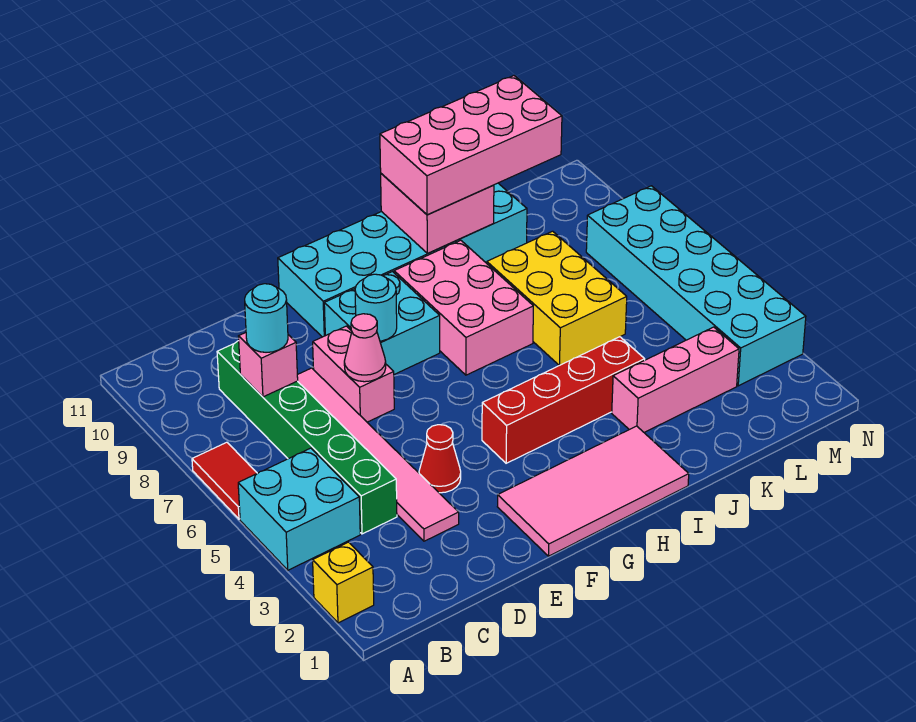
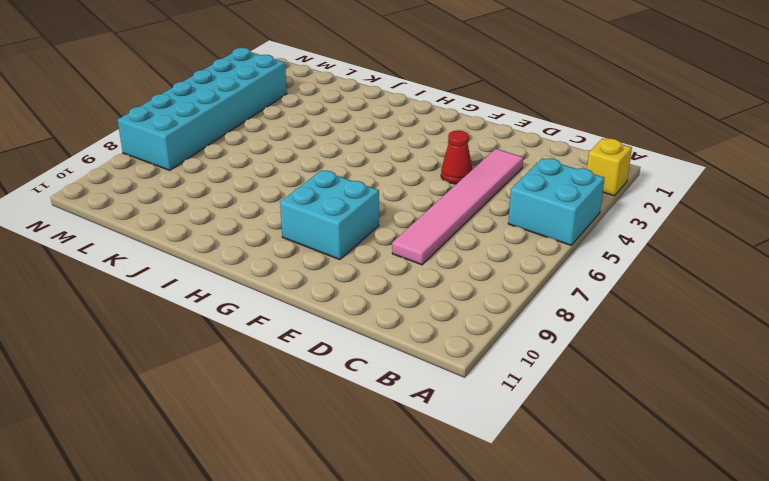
none -> red 1x2 tile [192,442,257,519]
none -> green 1x6 brick [217,341,397,534]
none -> pink 1x2 brick [313,326,394,422]

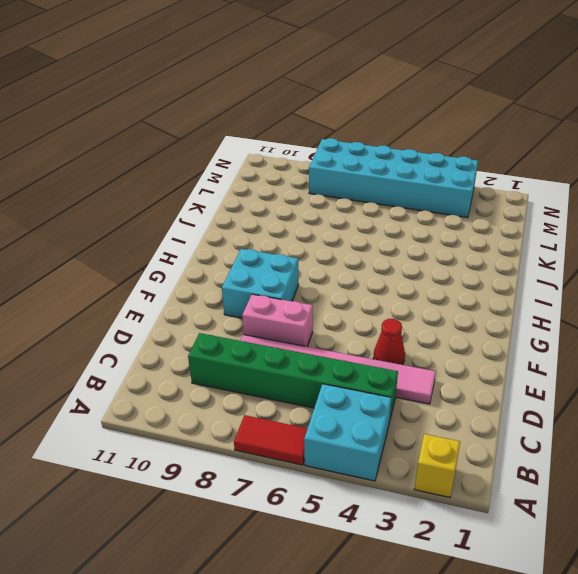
none -> pink 2x4 tile [497,426,689,556]
none -> cyan 2x6 brick [278,183,527,337]
none -> red 1x4 brick [482,337,645,463]

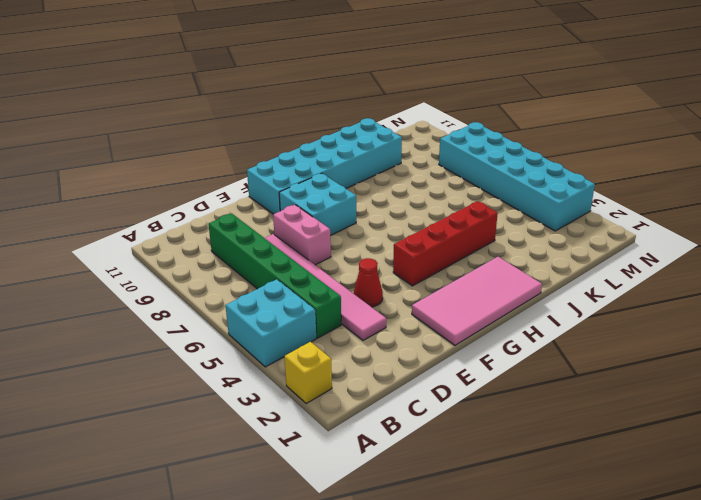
none -> red 1x2 tile [192,442,257,519]
none -> pink 2x3 brick [394,240,533,375]
none -> pink 1x3 brick [612,327,739,432]

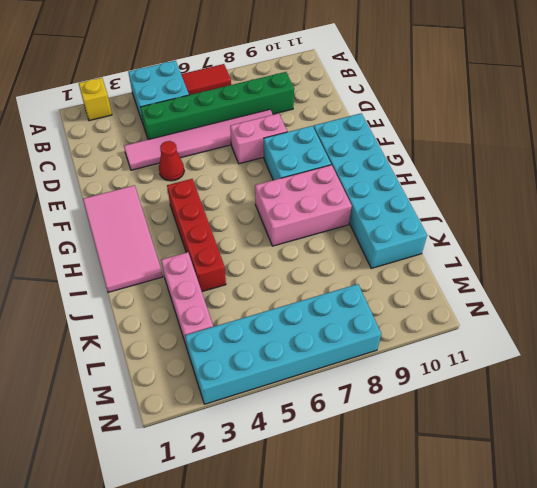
none -> yellow 2x3 brick [487,231,627,365]
none -> pink 1x1 brick [239,333,298,397]
none -> pink 1x1 cone [344,314,386,382]

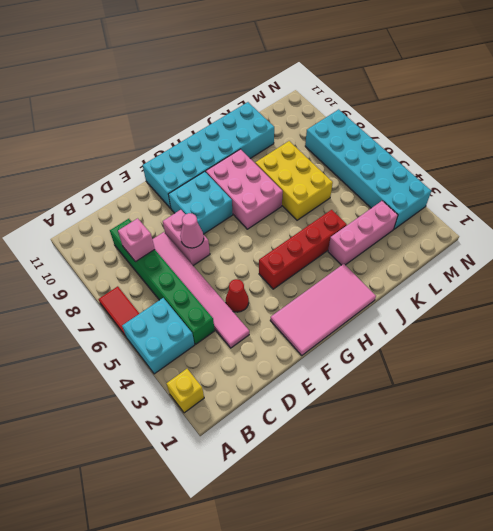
none -> cyan 1x1 round brick [355,274,397,341]
none -> pink 2x2 brick [381,174,494,253]
none -> cyan 1x1 round brick [245,284,288,352]

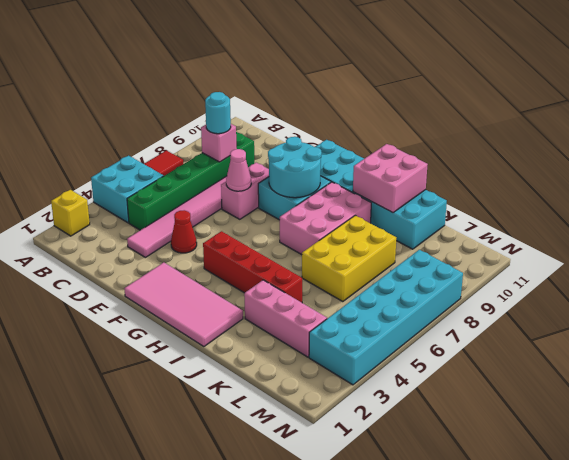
cyan 2x2 round brick [268,137,322,198] -> cyan 1x1 round brick [355,274,397,341]
none -> pink 2x4 brick [380,76,562,215]

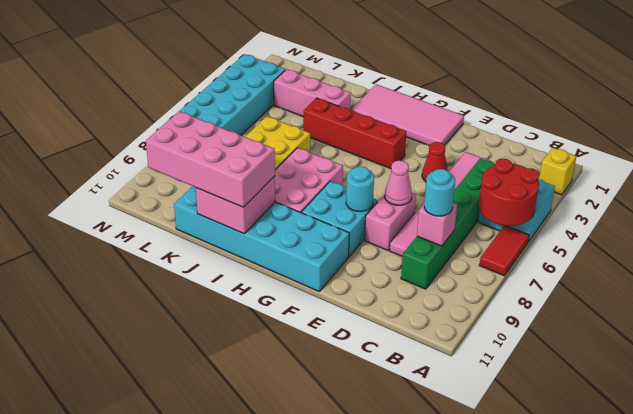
red 2x2 round brick [479,159,539,226] -> none

